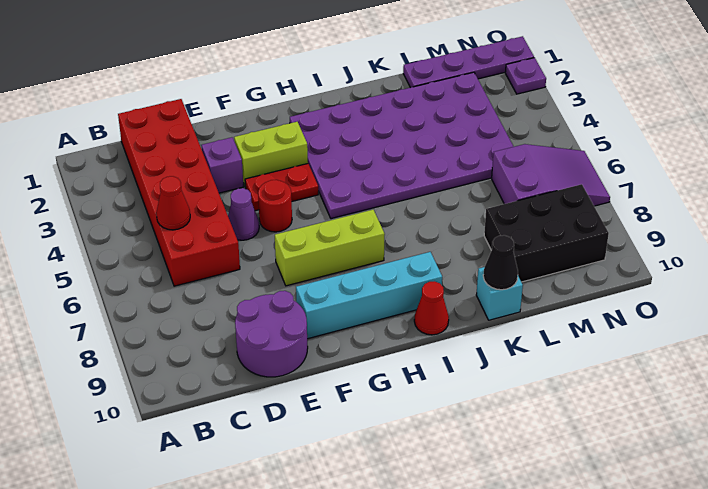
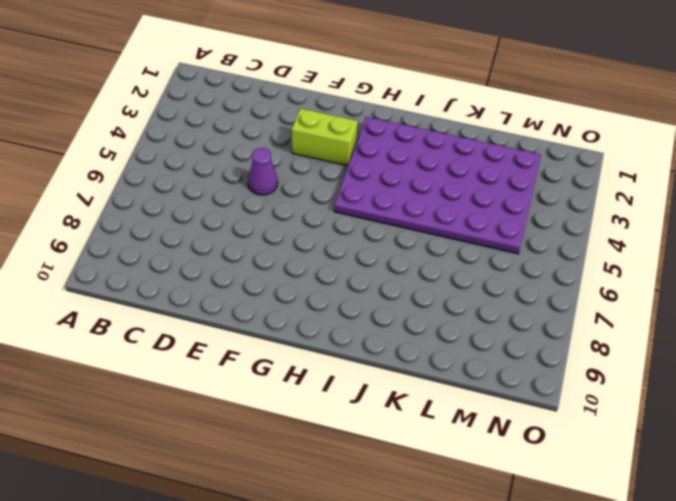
none -> red 2x6 brick [118,99,240,286]
none -> purple 2x2 round brick [235,291,308,377]
none -> purple 1x1 brick [201,137,244,193]

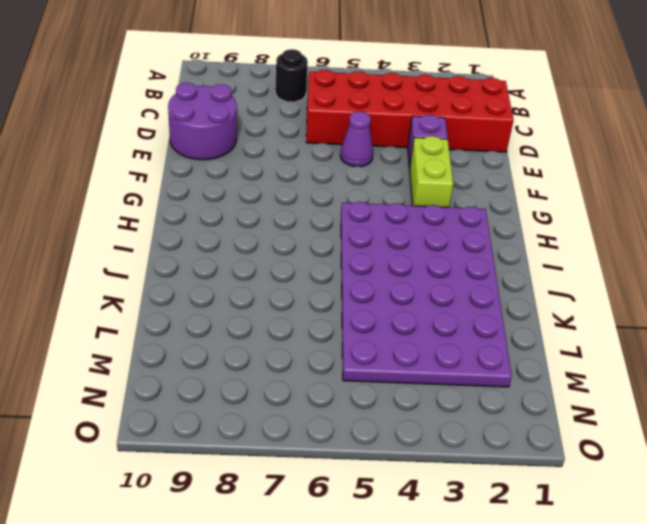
black 1x1 round brick [275,49,308,102] -> none
none -> red 1x2 plate [245,164,318,211]
none -> red 1x1 round brick [258,180,292,232]
none -> lime 1x3 brick [275,210,385,286]

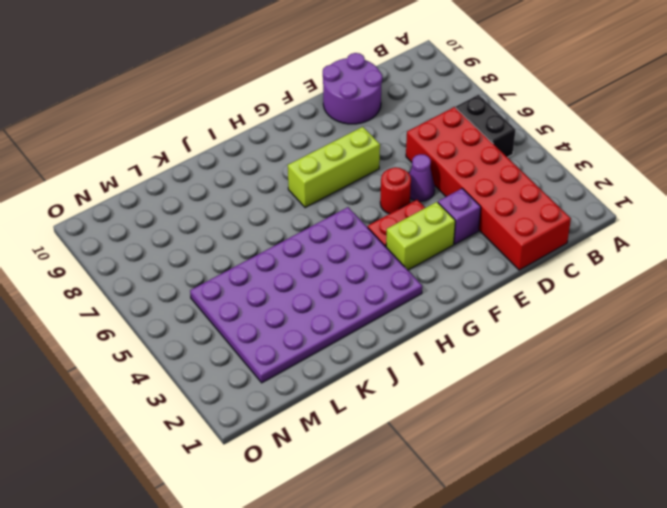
black 1x2 brick [456,95,515,157] -> none
none -> cyan 1x4 brick [296,252,442,339]
none -> red 1x1 cone [414,281,449,335]
none -> cyan 1x1 brick [476,267,523,320]

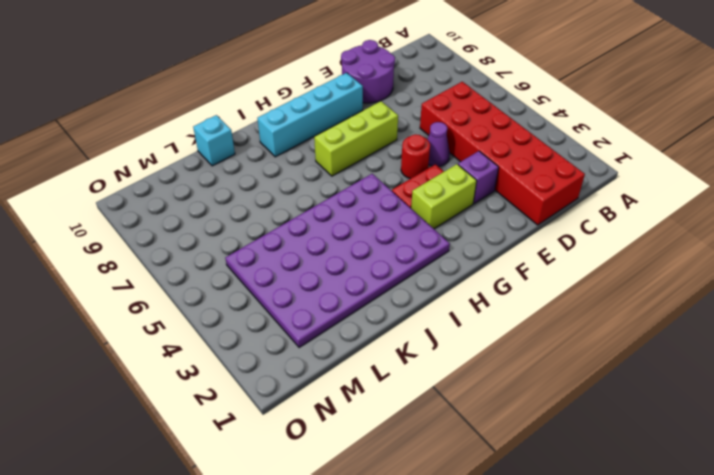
none -> red 1x1 cone [414,281,449,335]
none -> purple 1x4 plate [403,36,534,88]
none -> black 2x3 brick [484,184,609,282]

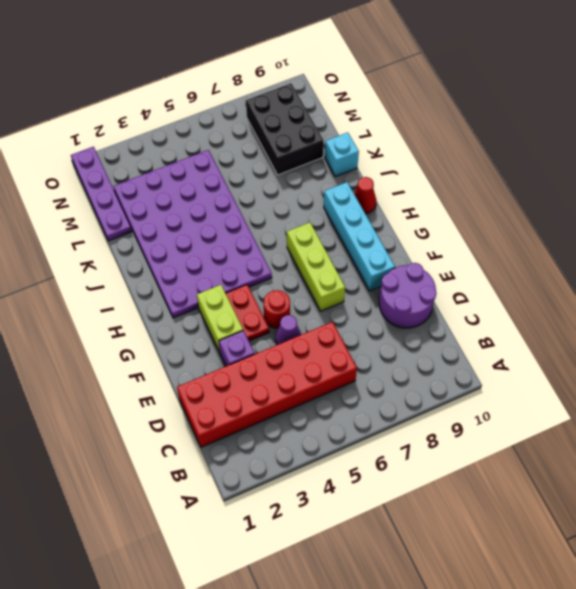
none -> purple 2x3 slope [492,144,610,206]
none -> purple 1x1 plate [505,58,546,94]
none -> red 1x1 cone [156,176,190,230]

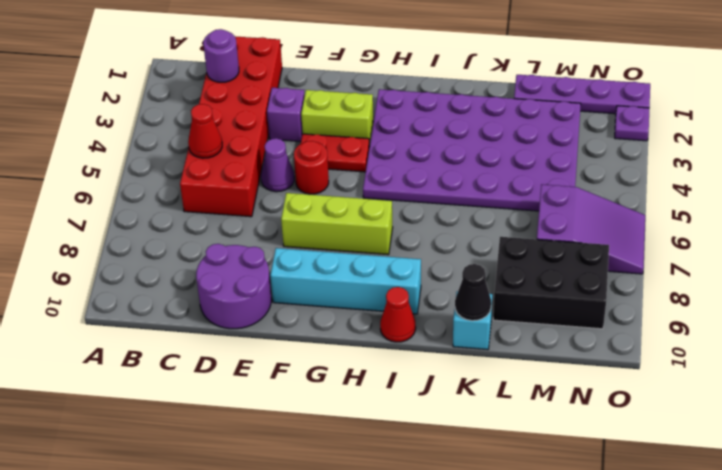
purple 1x1 round brick [203,29,239,82] -> none

